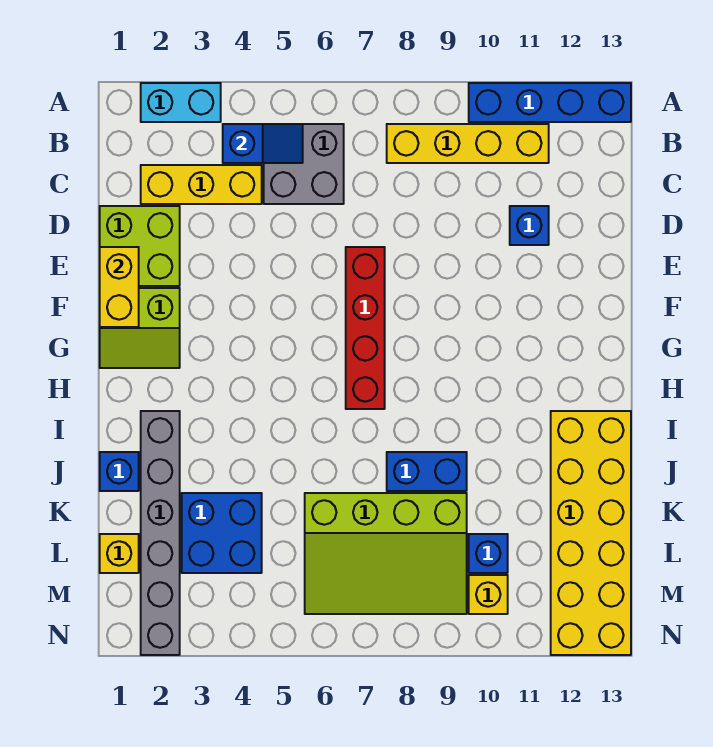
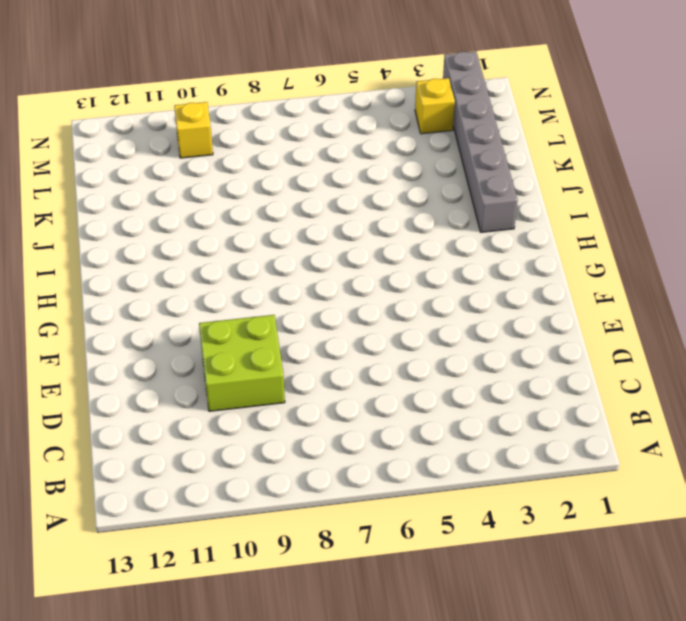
lime 2x2 brick [199,315,285,411] -> lime 2x2 brick moved to [100,206,180,286]
yellow 1x1 brick [415,78,455,134] -> yellow 1x1 brick moved to [100,534,139,573]
none -> cyan 1x2 brick [141,83,221,122]
none -> blue 1x4 brick [469,83,631,122]
none -> grey 2x2 brick [264,124,344,204]

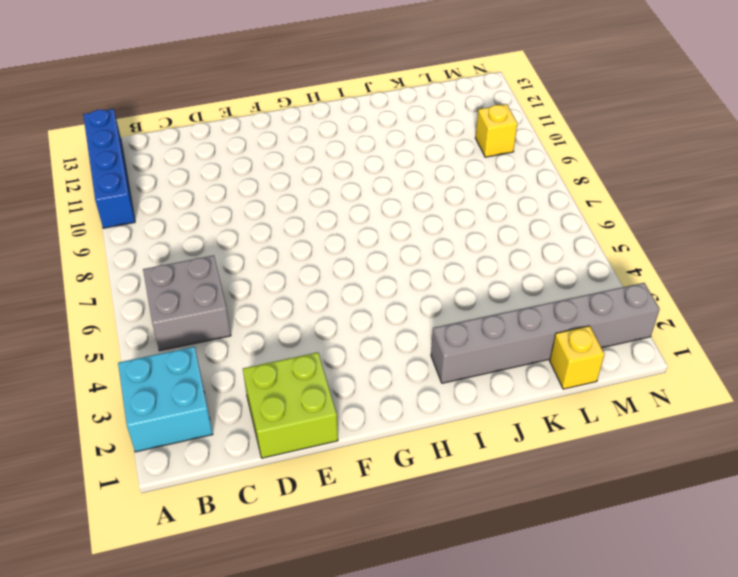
cyan 2x2 brick [118,347,213,452] -> cyan 1x2 brick [141,83,221,122]
none -> yellow 1x4 brick [387,124,549,163]
none -> yellow 1x3 brick [141,165,262,204]
none -> blue 1x1 brick [510,206,549,245]

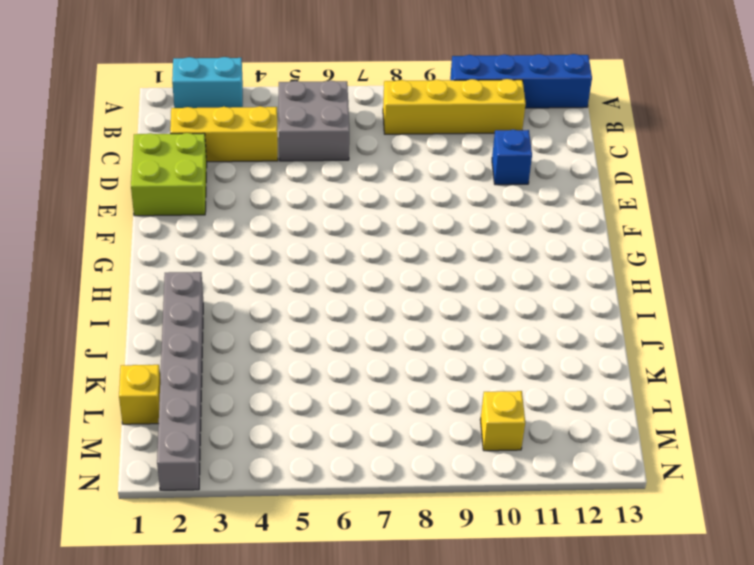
none -> red 1x4 brick [346,247,385,409]
none -> lime 2x2 slope [100,288,180,368]
none -> yellow 2x6 brick [551,411,631,655]

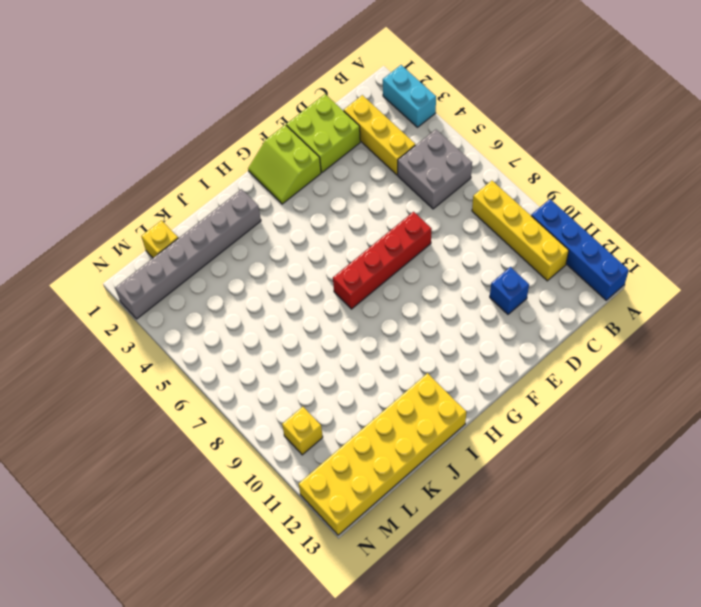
none -> blue 1x1 brick [100,452,139,491]
none -> blue 1x2 brick [387,452,467,491]
none -> blue 2x2 brick [182,493,262,573]

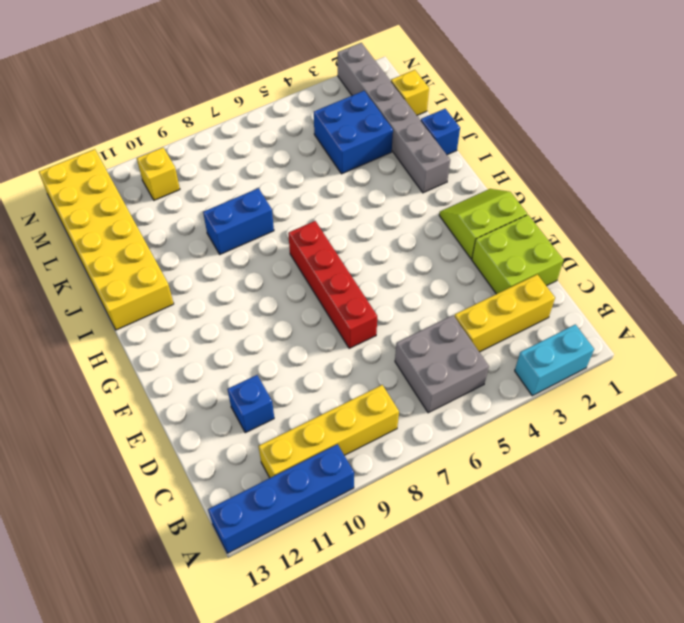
none -> lime 3x4 slope [305,493,467,614]
none -> blue 1x1 brick [469,534,508,573]
none -> blue 1x2 slope [223,124,303,163]

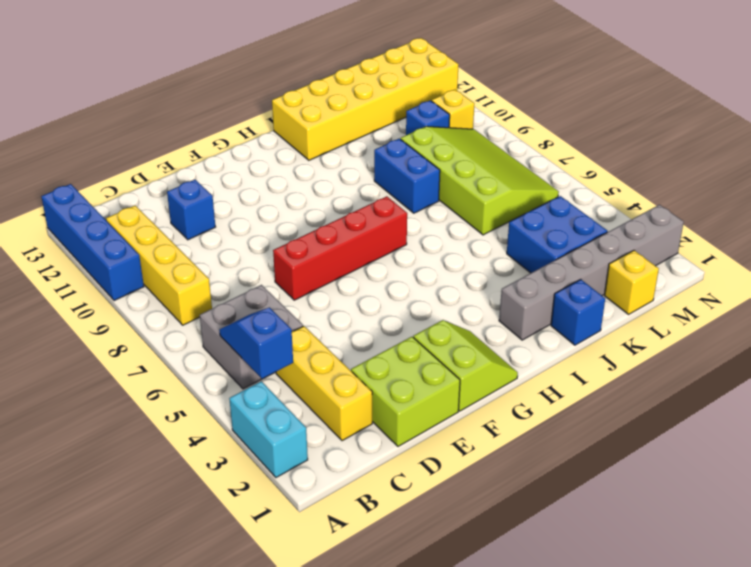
none -> yellow 1x2 brick [100,247,139,327]

